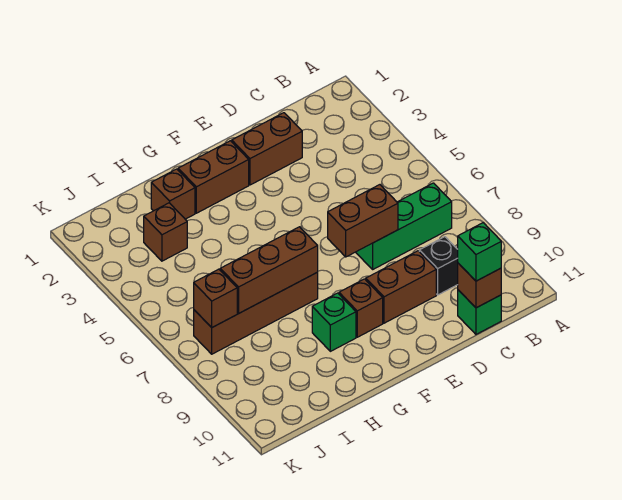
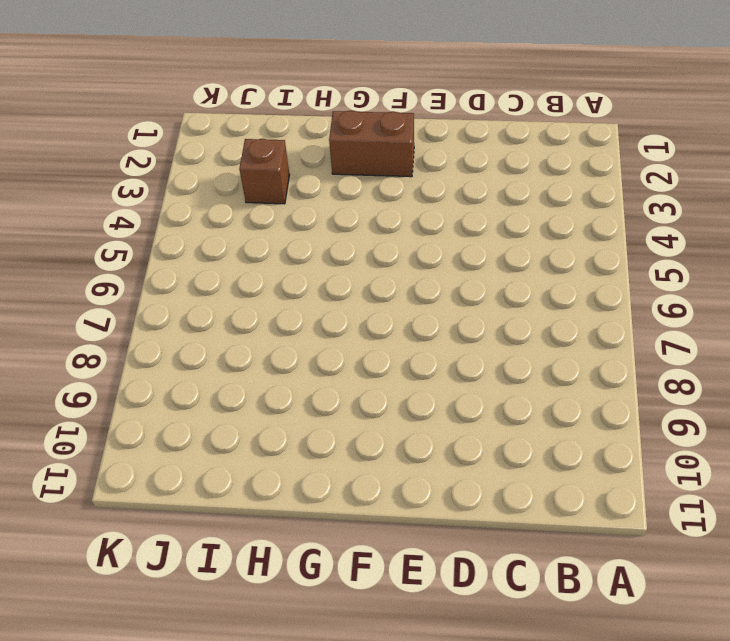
none -> green 1x3 brick [356,183,452,269]
none -> black 1x1 brick [419,237,458,295]
none -> green 1x1 brick [458,290,501,334]

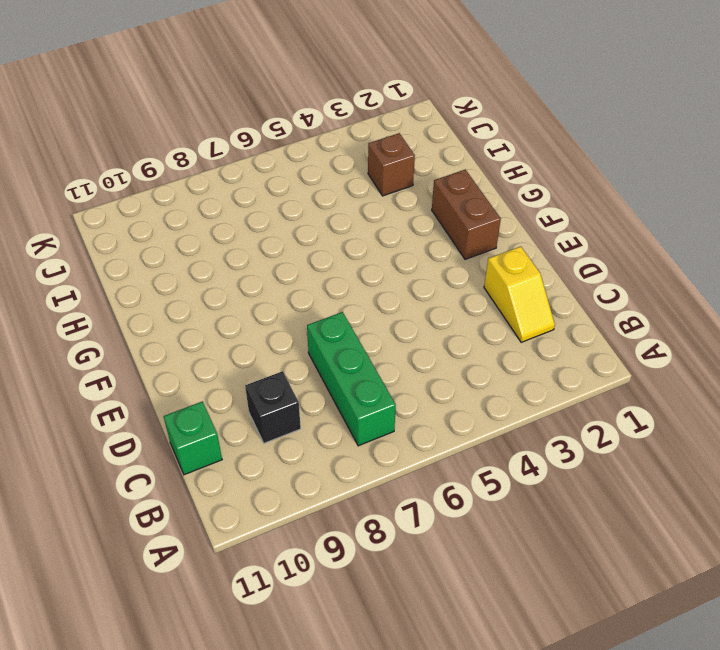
yellow 1x2 slope [484,246,555,342] -> brown 1x2 brick [232,113,302,185]
none -> brown 1x2 brick [366,251,436,323]
none -> brown 1x1 brick [339,279,383,337]
none -> brown 1x4 brick [194,272,318,354]

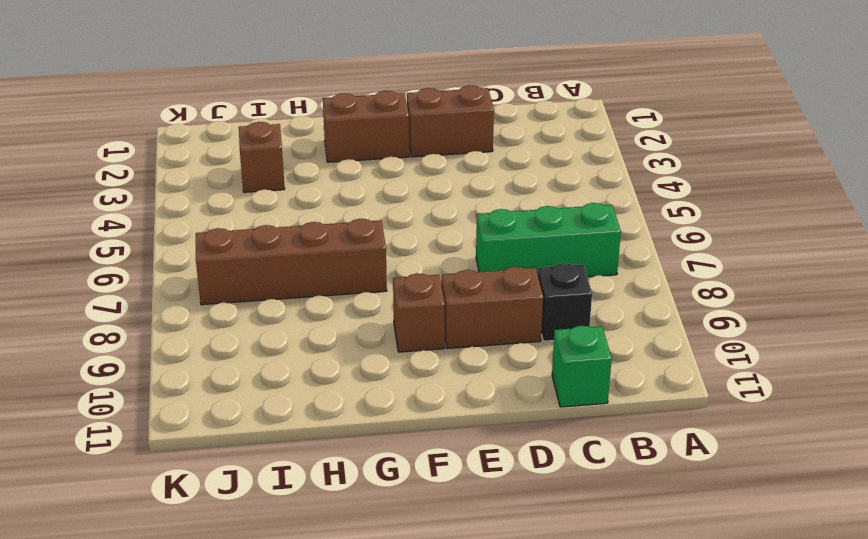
none -> green 1x1 brick [312,293,356,351]
none -> brown 1x1 brick [151,169,195,219]
none -> brown 1x1 brick [458,263,501,308]

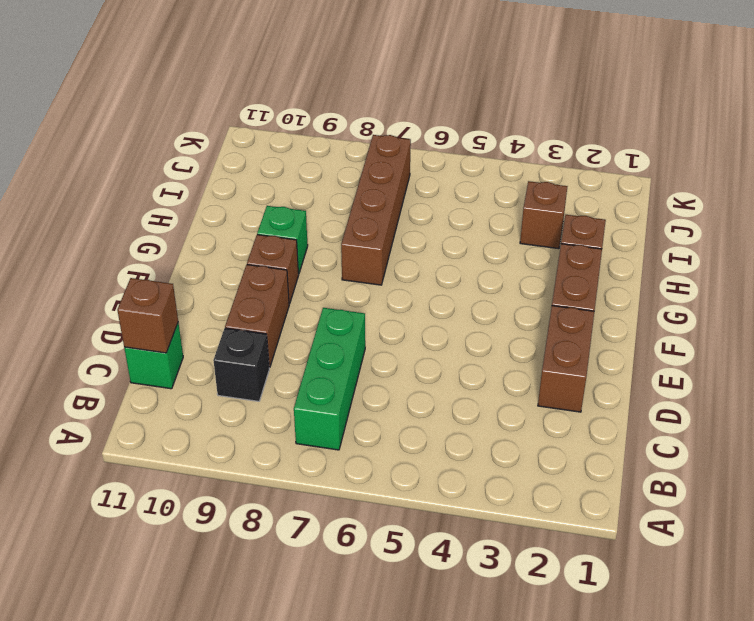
none -> brown 1x2 brick [328,185,398,257]
none -> brown 1x3 brick [220,227,318,313]
none -> brown 1x1 brick [194,269,237,327]

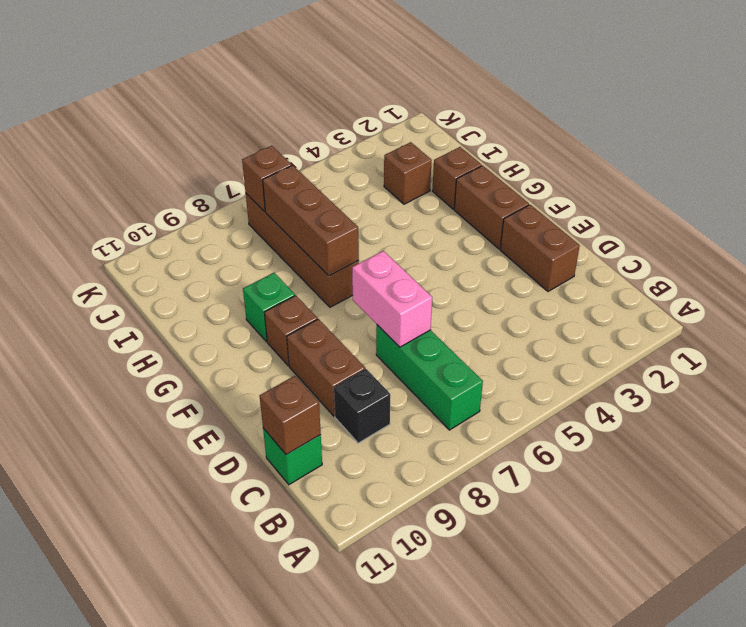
pink 1x2 brick [352,251,432,347] -> brown 1x2 brick [328,185,398,257]
none -> green 1x1 brick [458,223,501,281]

